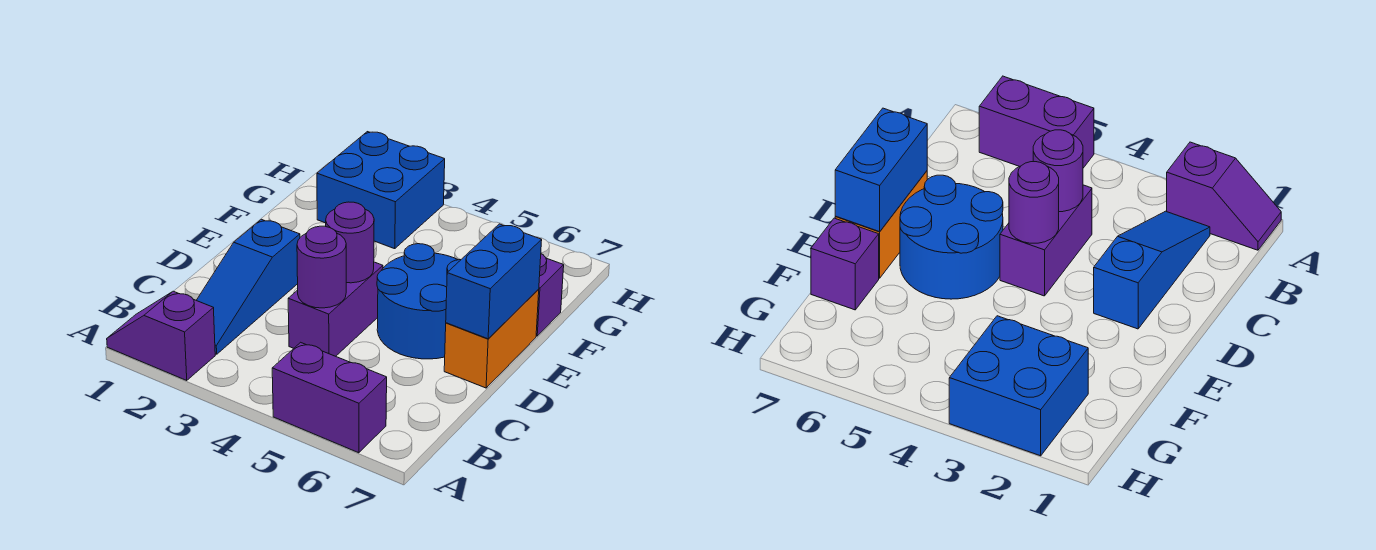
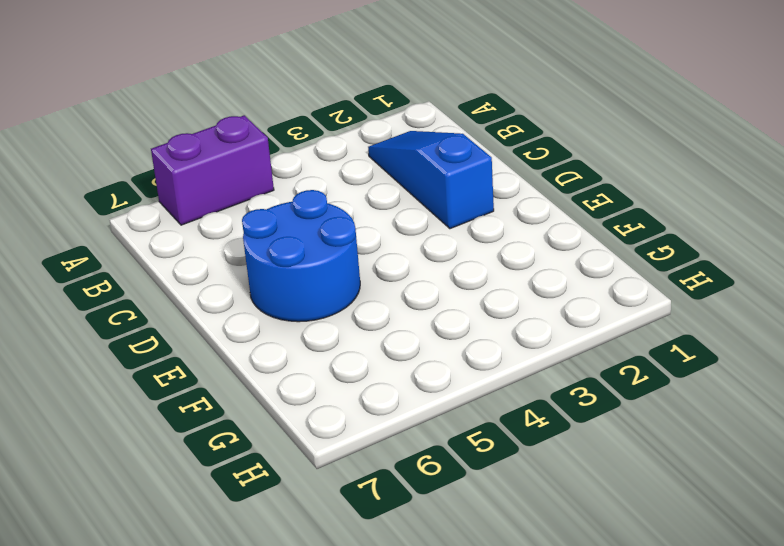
none -> purple 1x2 slope [107,291,215,380]
none -> purple 1x2 brick [288,262,383,356]

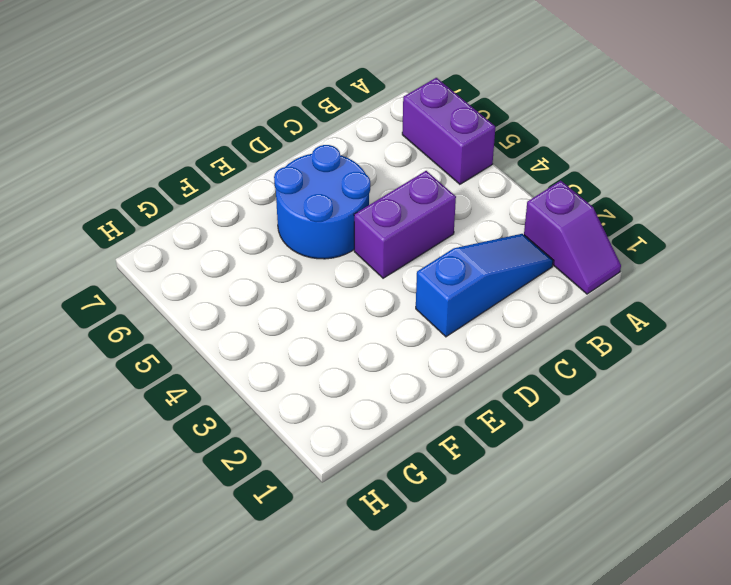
none -> orange 1x2 brick [444,290,539,388]
none -> purple 1x1 brick [536,254,564,336]

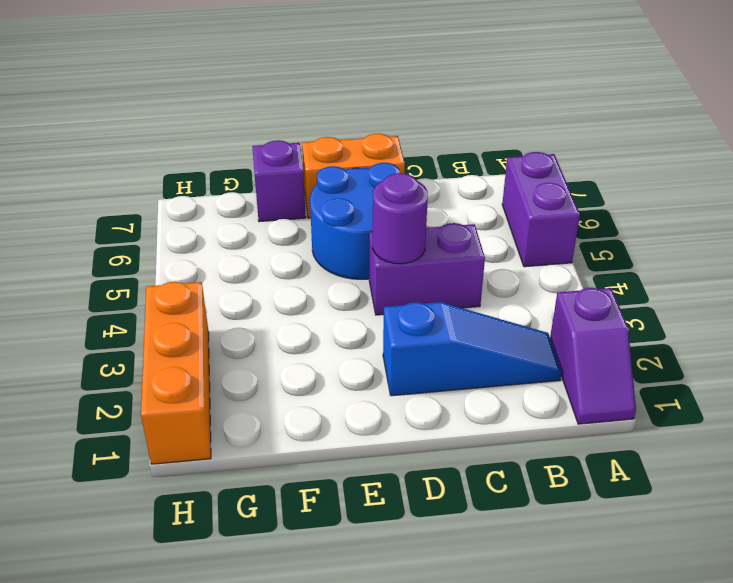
orange 1x3 brick [141,282,211,464] -> blue 2x2 brick [317,132,445,249]
none -> purple 1x1 round brick [297,226,346,308]
none -> blue 1x2 brick [446,224,542,339]

